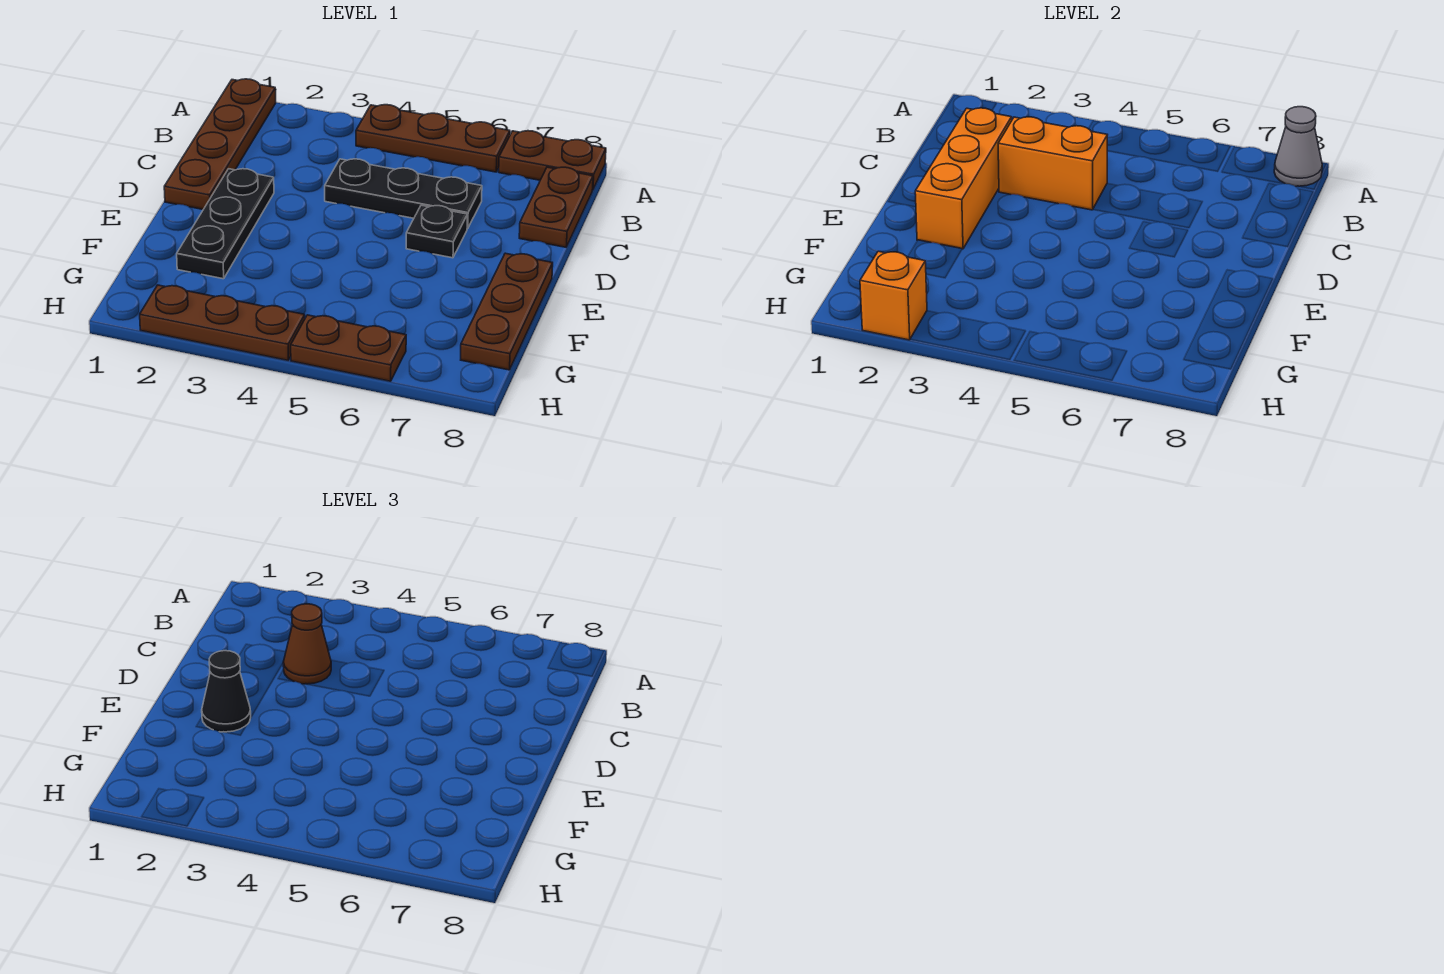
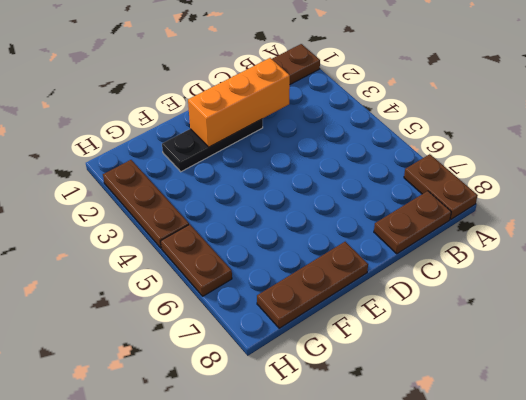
none -> brown 1x3 plate [356,105,510,172]
none -> black 1x3 plate [325,159,482,229]
none -> black 1x1 plate [406,205,467,258]

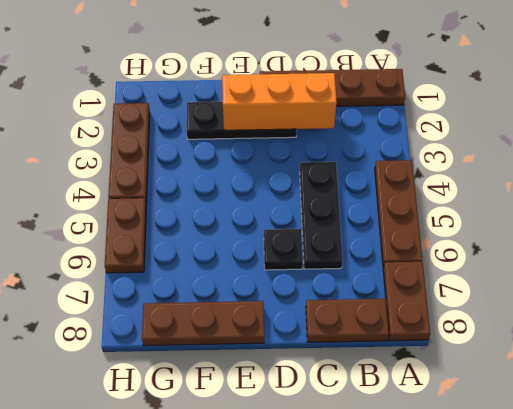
none -> grey 1x1 cone [1274,107,1322,186]
none -> orange 1x2 brick [998,117,1107,210]
none -> orange 1x1 brick [860,251,927,340]

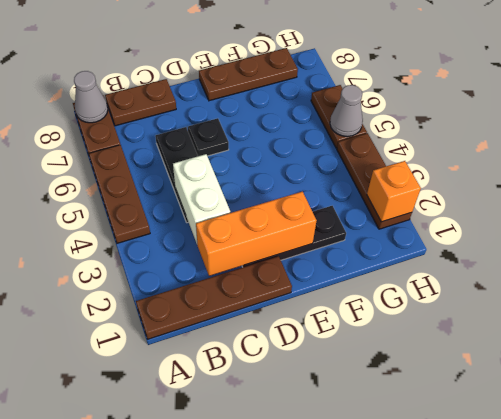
white 1x2 brick [173,154,230,245] -> orange 1x2 brick [998,117,1107,210]
grey 1x1 cone [330,85,363,137] -> none
none -> brown 1x1 cone [283,604,331,684]
none -> black 1x1 cone [202,651,251,732]

